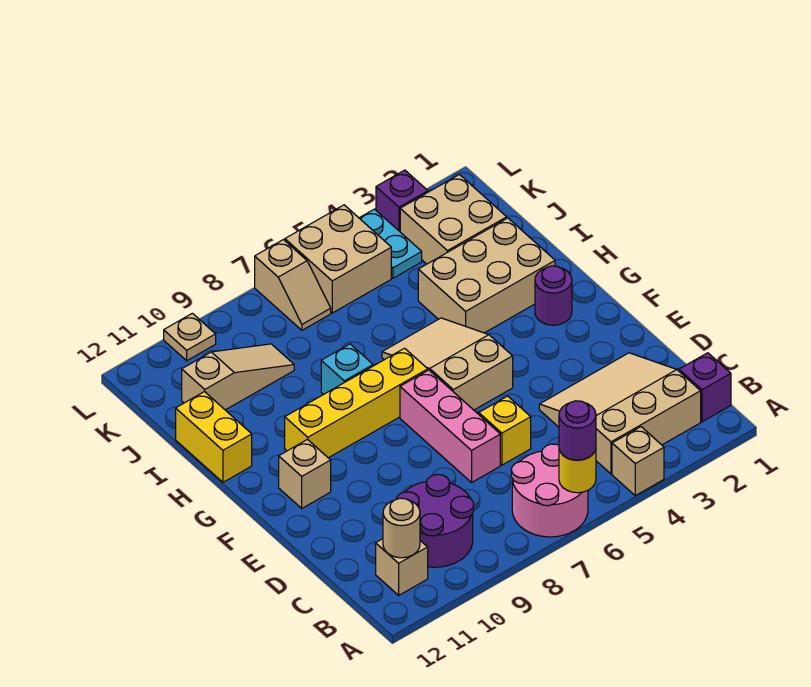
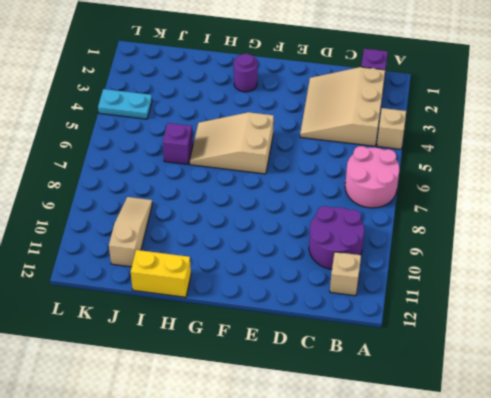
purple 1x1 brick [163,123,193,164] -> purple 1x1 brick moved to [376,170,428,231]
none -> yellow 1x1 brick [479,396,531,465]
none -> pink 1x3 brick [400,370,500,482]
none -> tan 1x1 brick [279,439,331,508]

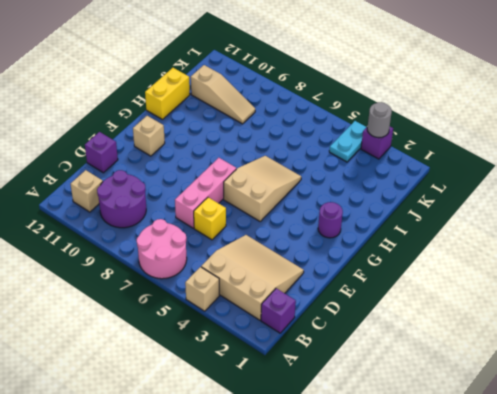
purple 1x1 brick [85,132,118,173] -> none
grey 1x1 round brick [367,102,392,138] -> none
none -> yellow 1x4 brick [285,348,428,458]
none -> tan 2x3 brick [418,218,555,333]
none -> cyan 1x1 brick [321,344,373,395]

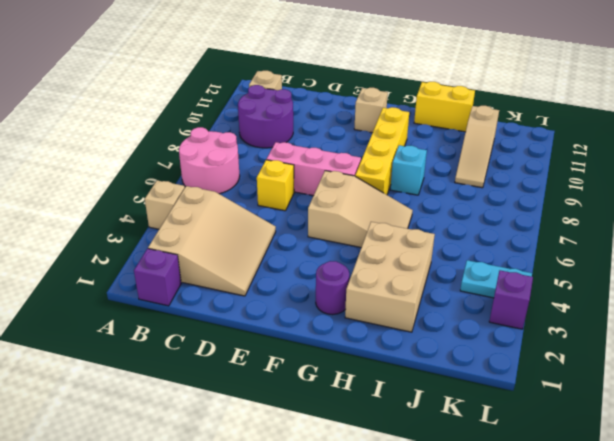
none -> tan 2x2 brick [400,175,507,264]
none -> tan 2x2 brick [285,205,391,313]
none -> tan 1x2 slope [255,240,331,330]

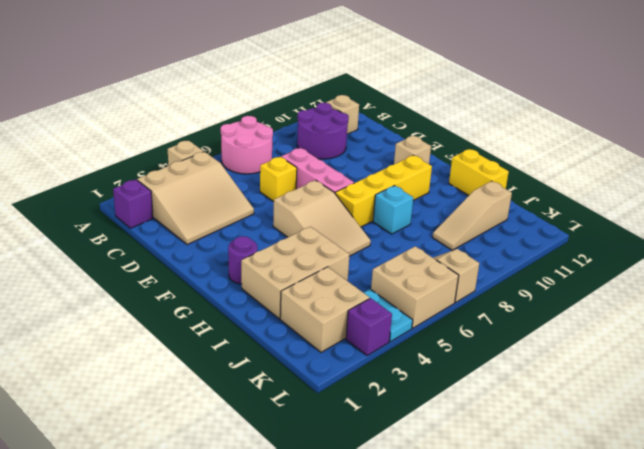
none -> tan 1x1 plate [164,313,216,361]
none -> yellow 1x1 round brick [559,449,596,493]
none -> tan 1x1 round brick [383,498,420,558]

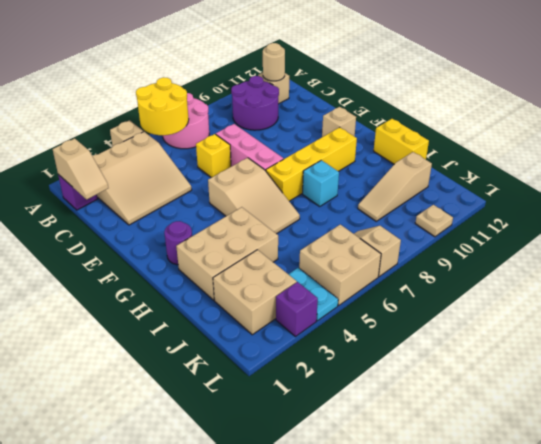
yellow 2x2 round brick [136,77,189,135] -> yellow 1x1 round brick [559,449,596,493]
tan 1x2 slope [53,138,108,199] -> none
none -> purple 1x1 round brick [559,401,596,460]

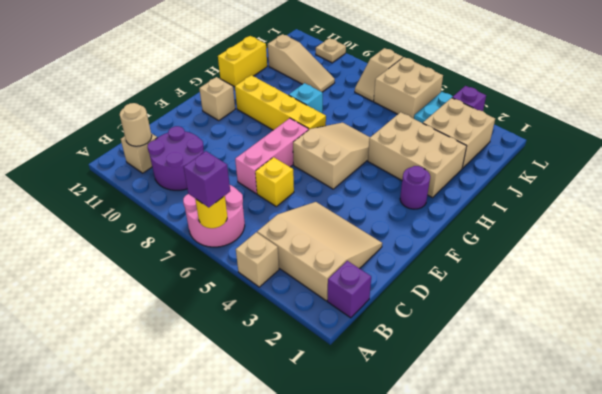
purple 1x1 brick [184,151,230,208] -> purple 1x1 round brick [559,401,596,460]

